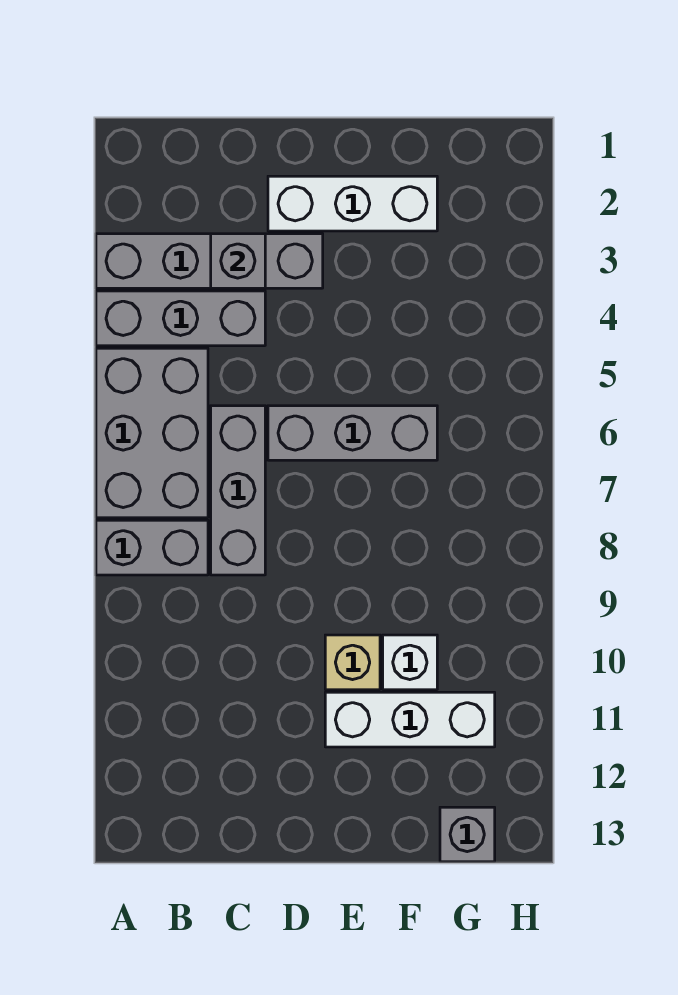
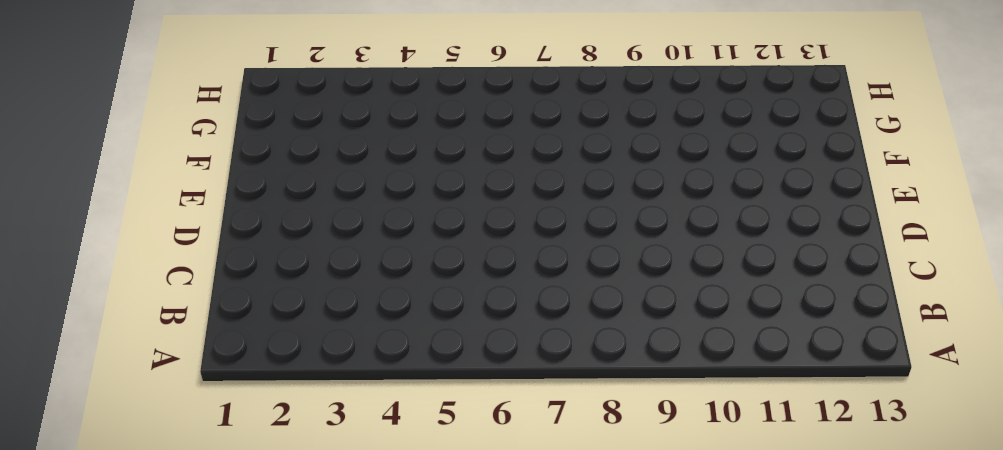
none -> grey 1x4 brick [96,234,323,288]
none -> grey 1x3 brick [96,291,265,346]
none -> grey 2x3 brick [96,348,208,518]

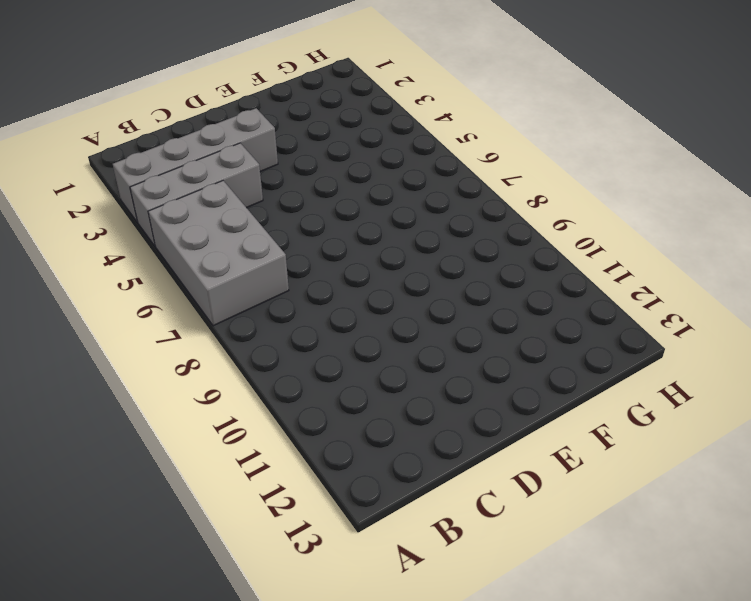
none -> grey 1x2 brick [96,520,208,575]
none -> grey 1x3 brick [211,406,265,575]
none -> white 1x3 brick [268,176,437,231]

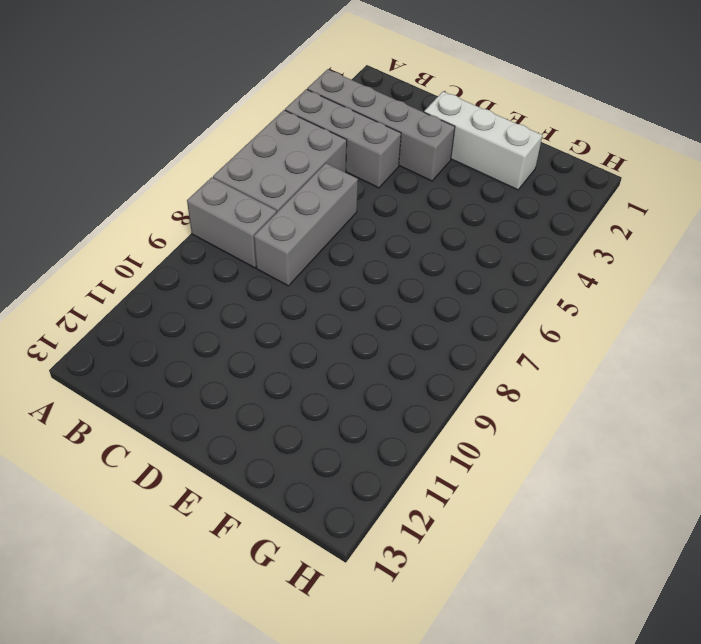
none -> grey 1x3 brick [268,406,437,460]
none -> tan 1x1 brick [325,635,380,690]
none -> white 1x3 brick [325,692,495,747]

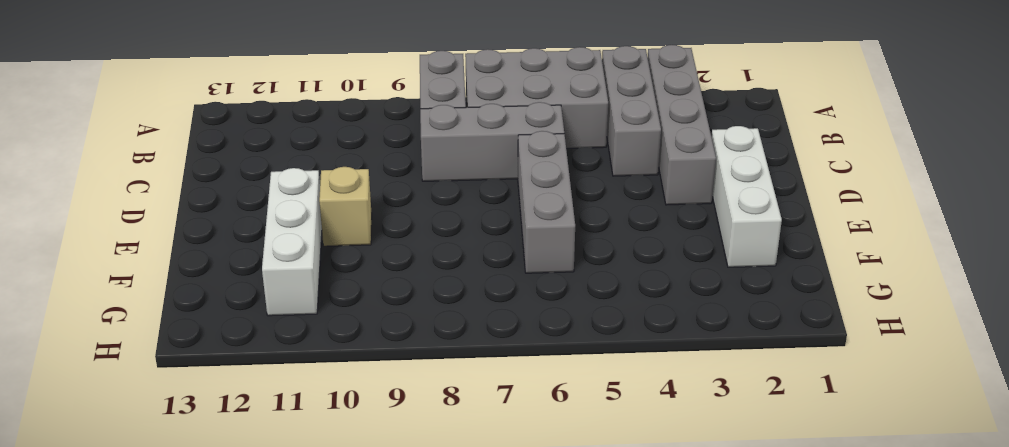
none -> white 1x1 brick [383,635,437,690]
none -> grey 1x1 brick [440,807,495,862]
none -> grey 1x1 brick [211,234,265,288]

